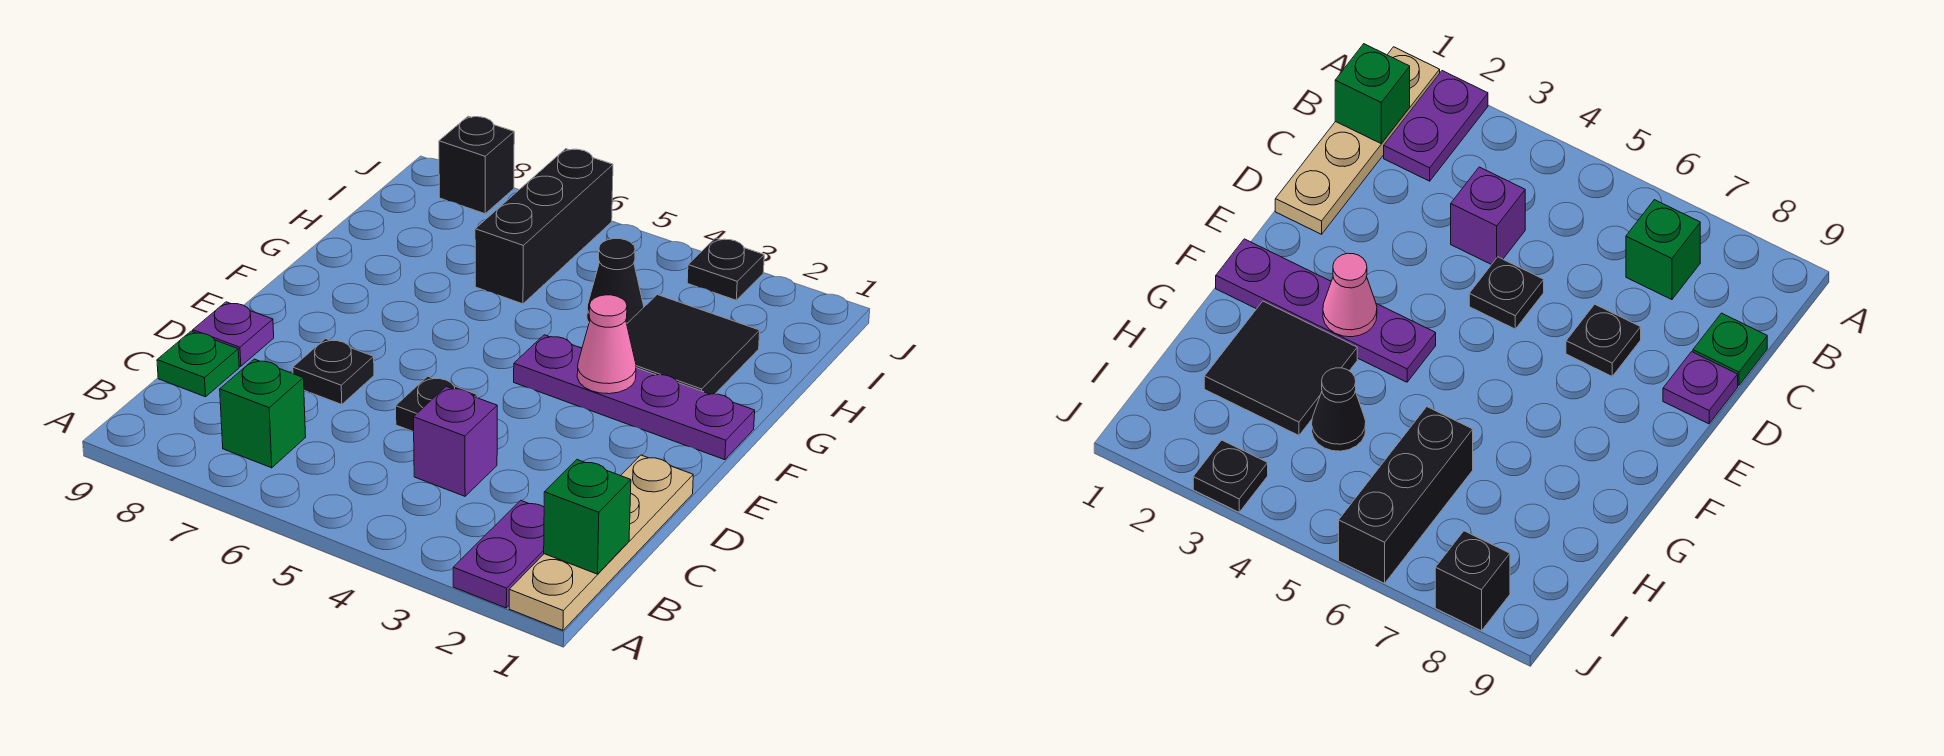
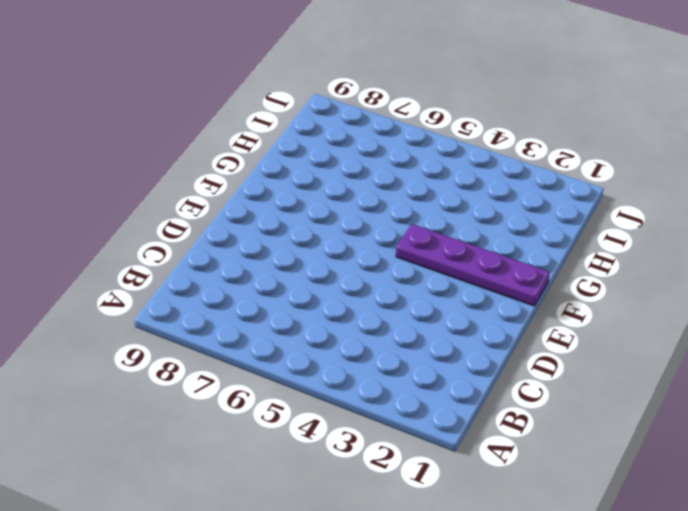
none -> tan 1x4 plate [509,455,693,630]
none -> purple 1x2 plate [453,500,544,608]
none -> green 1x1 brick [220,359,306,468]

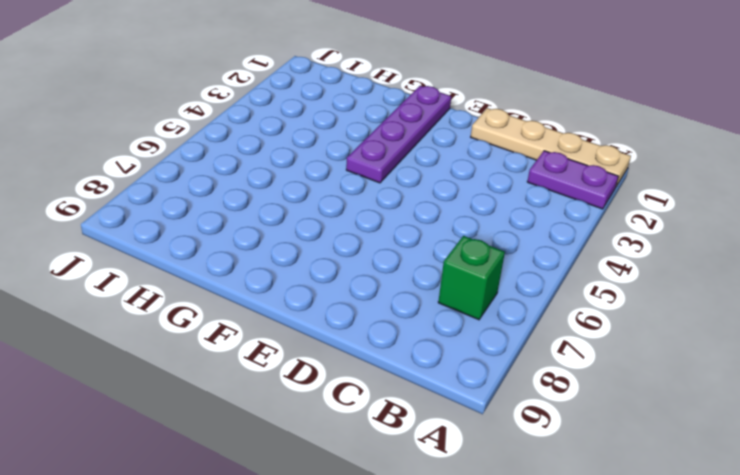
none -> purple 1x1 brick [413,387,497,496]
none -> green 1x1 plate [157,331,239,397]
none -> black 1x1 plate [396,376,477,432]

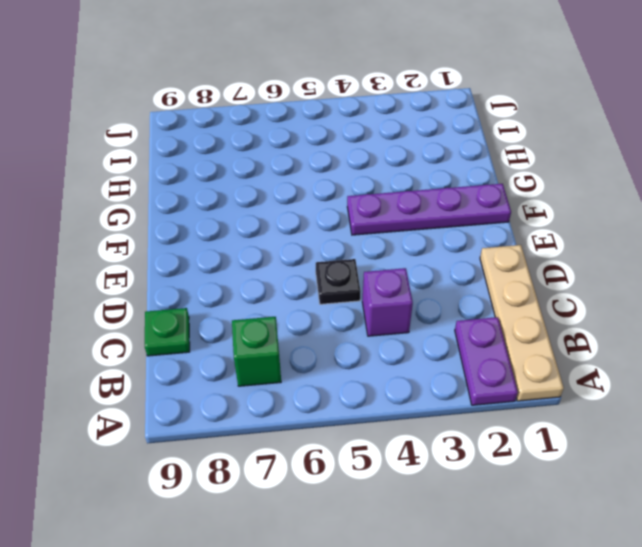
none -> black 1x1 plate [293,339,374,405]
none -> purple 1x1 plate [193,302,274,366]
none -> black 2x2 tile [627,295,760,394]

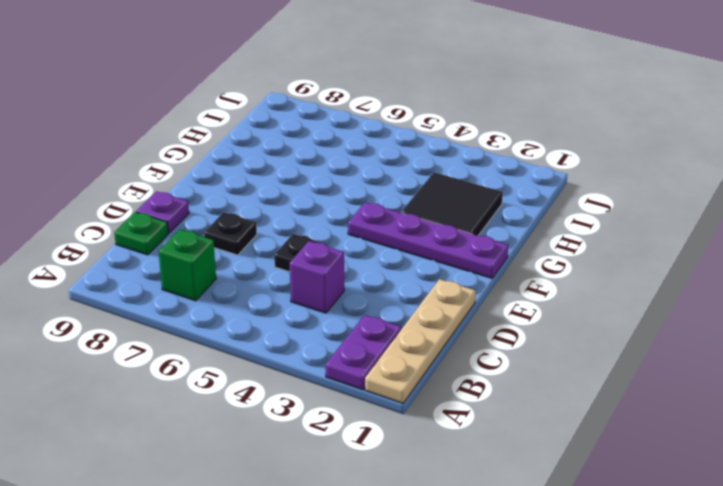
none -> black 1x1 cone [587,239,644,323]
none -> black 1x3 brick [475,149,613,304]
none -> black 1x1 plate [687,238,764,300]

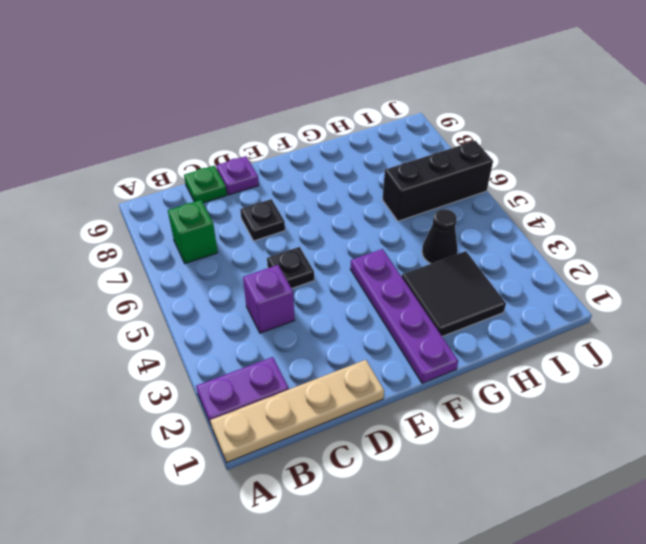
none -> black 1x1 plate [687,238,764,300]
none -> black 1x1 brick [439,116,514,214]
none -> green 1x1 brick [544,460,631,574]

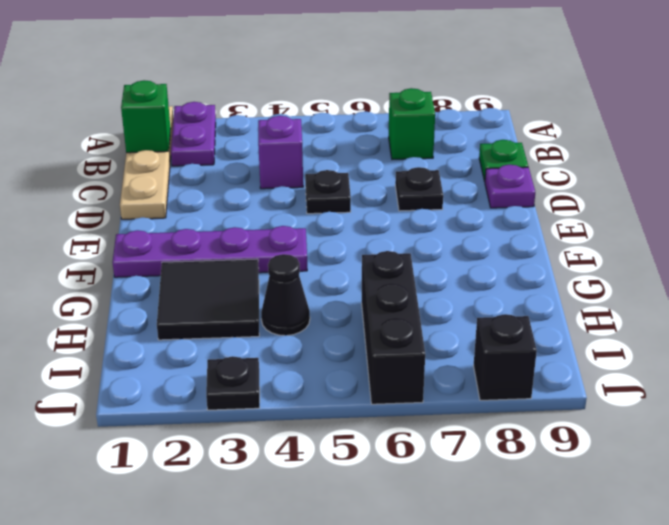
none -> pink 1x1 cone [577,295,636,394]

